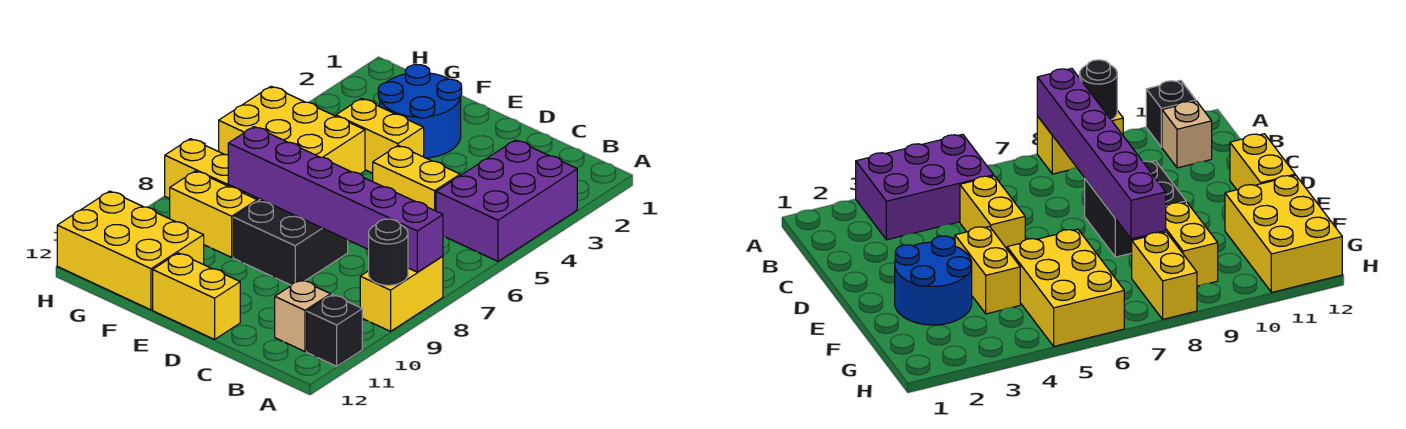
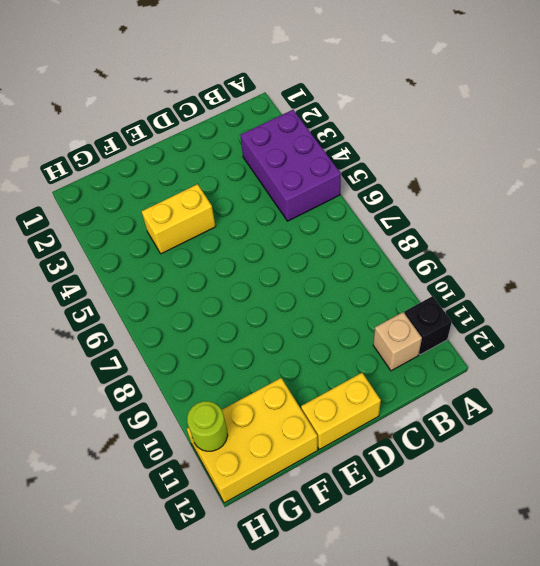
lime 1x1 round brick [187,401,228,451] -> none
none -> yellow 1x2 brick [360,256,443,331]
none -> yellow 1x2 brick [373,145,460,211]
none -> black 2x2 brick [233,199,348,285]

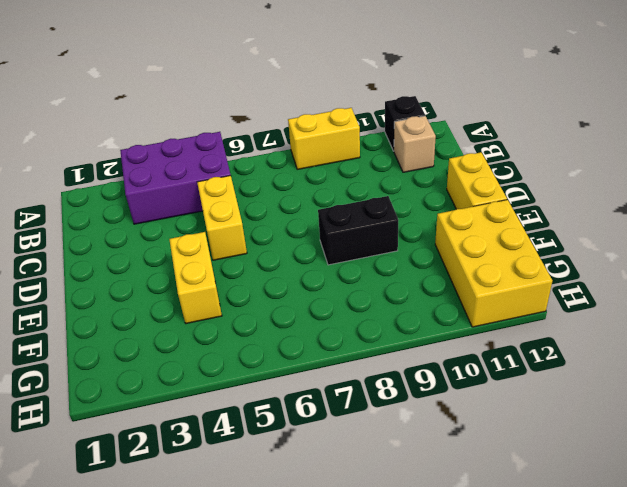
black 1x2 brick [318,196,398,265] -> black 2x2 brick [233,199,348,285]
none -> blue 2x2 round brick [378,65,462,158]
none -> yellow 2x3 brick [219,86,365,174]
none -> yellow 1x2 brick [170,171,257,257]

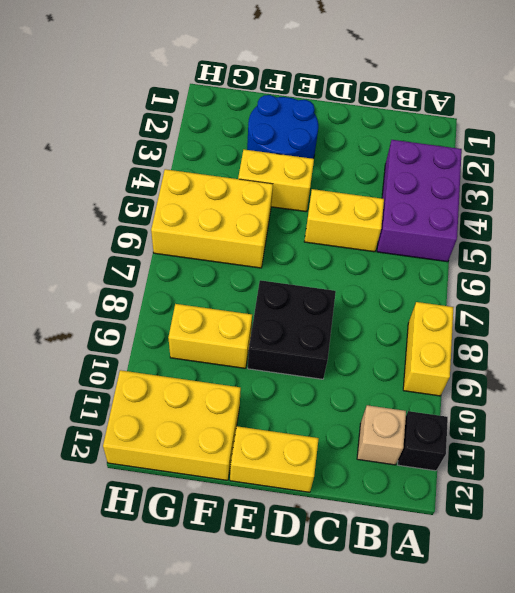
none -> yellow 1x2 brick [165,139,252,199]
none -> purple 1x6 brick [228,127,443,272]
none -> black 1x1 round brick [369,219,408,285]

